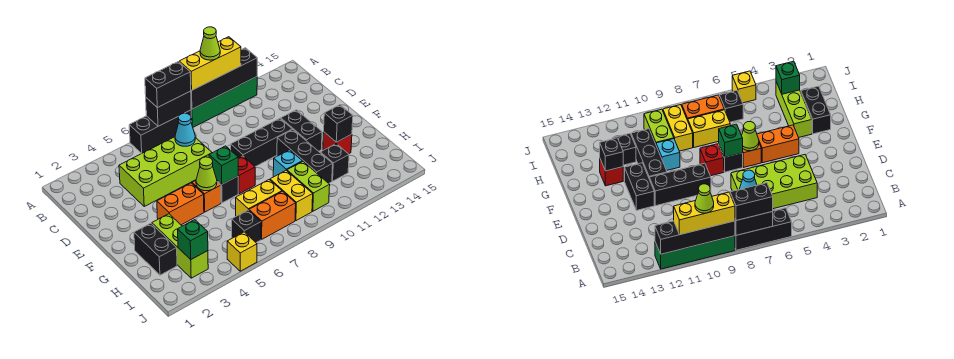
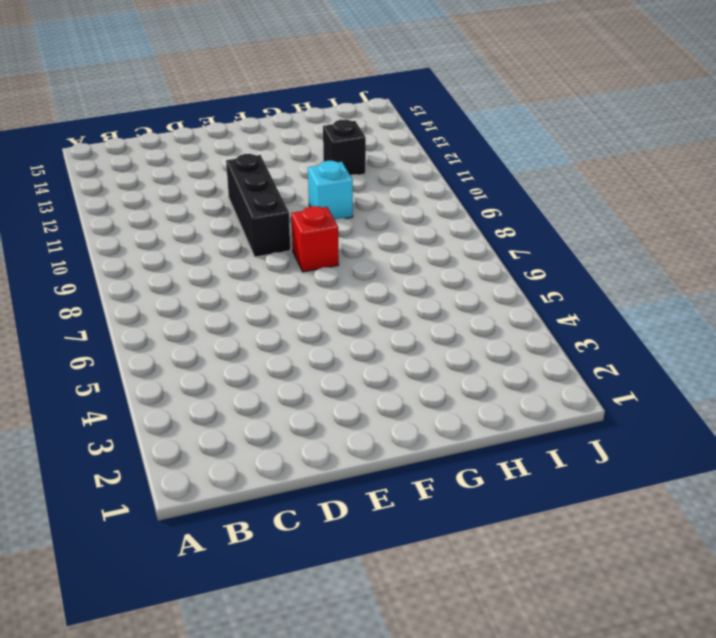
none -> black 1x3 brick [129,110,191,154]
none -> green 1x4 brick [191,77,257,127]
none -> lime 2x4 brick [119,137,212,206]
none -> black 1x2 brick [281,110,322,151]

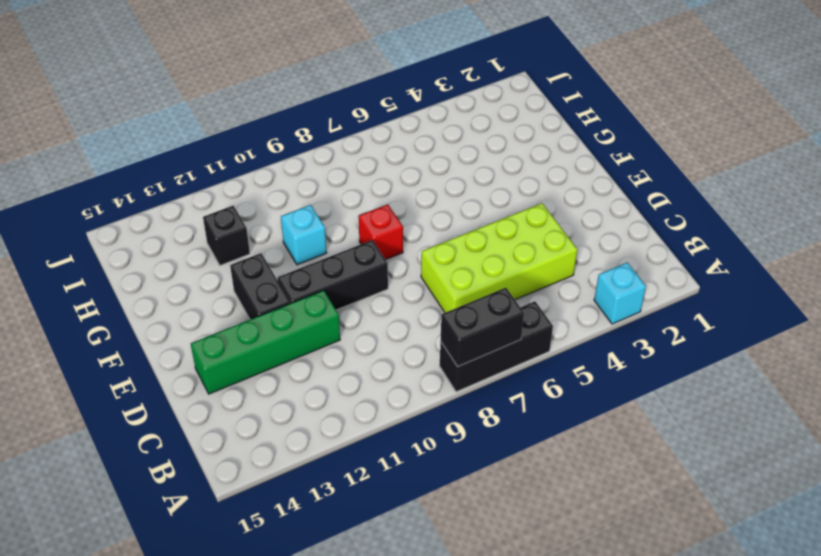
cyan 1x1 brick [594,263,646,324] -> none
green 1x4 brick [191,290,340,394] -> green 1x4 brick moved to [191,77,257,127]
none -> orange 1x2 brick [157,183,204,225]
none -> orange 1x1 brick [192,181,221,212]
none -> black 1x1 brick [217,176,238,203]
none -> black 1x3 brick [277,130,333,183]

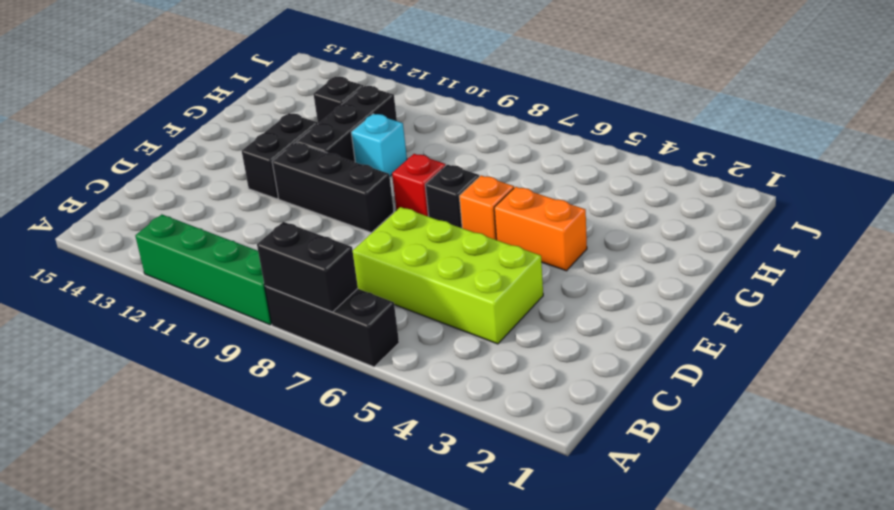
none -> black 1x2 brick [134,223,177,275]
none -> lime 1x3 brick [152,214,208,278]
none -> red 1x1 brick [323,132,352,154]
none -> yellow 1x2 brick [236,180,282,216]

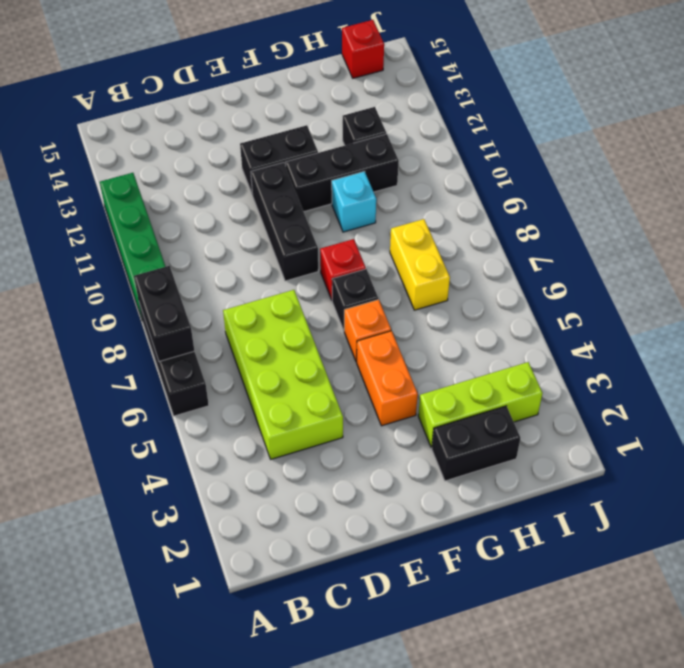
red 1x1 brick [342,20,384,78] -> red 1x1 brick moved to [323,132,352,154]
none -> yellow 1x2 brick [270,171,313,221]
none -> lime 1x2 brick [287,161,330,211]
none -> black 1x1 brick [232,210,261,243]
none -> orange 1x2 brick [249,191,296,239]

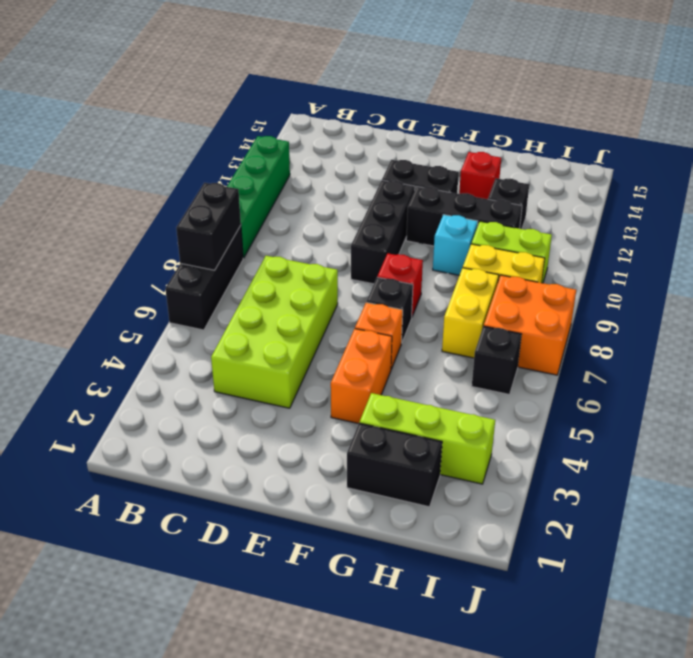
orange 2x2 brick [484,275,576,375] -> orange 1x2 brick [249,191,296,239]
none -> yellow 1x1 brick [227,232,257,271]
none -> black 1x4 brick [191,48,257,109]
none -> cyan 1x1 cone [175,113,195,146]
none -> lime 1x1 cone [196,157,217,191]

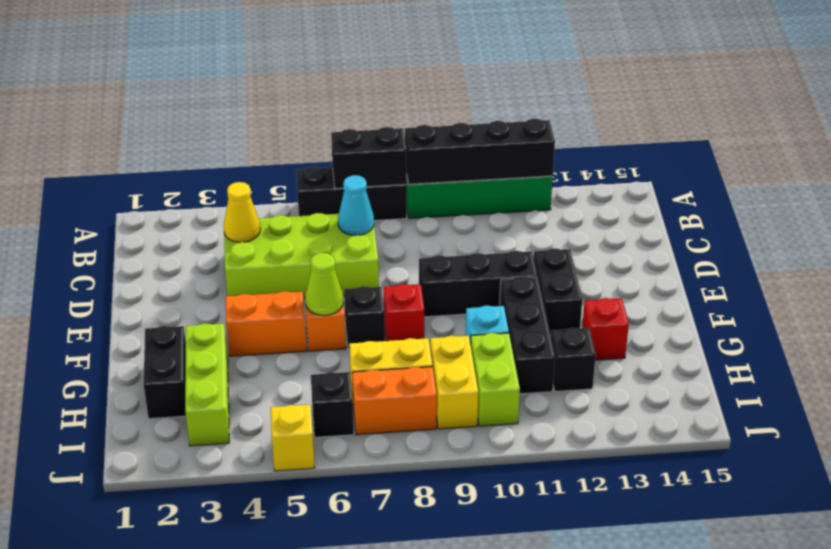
yellow 1x1 cone [224,182,260,242] -> none
none -> green 1x1 brick [209,146,238,184]
none -> black 1x1 brick [324,105,353,142]
none -> green 1x1 brick [178,220,208,259]
none -> black 1x2 brick [145,62,191,108]

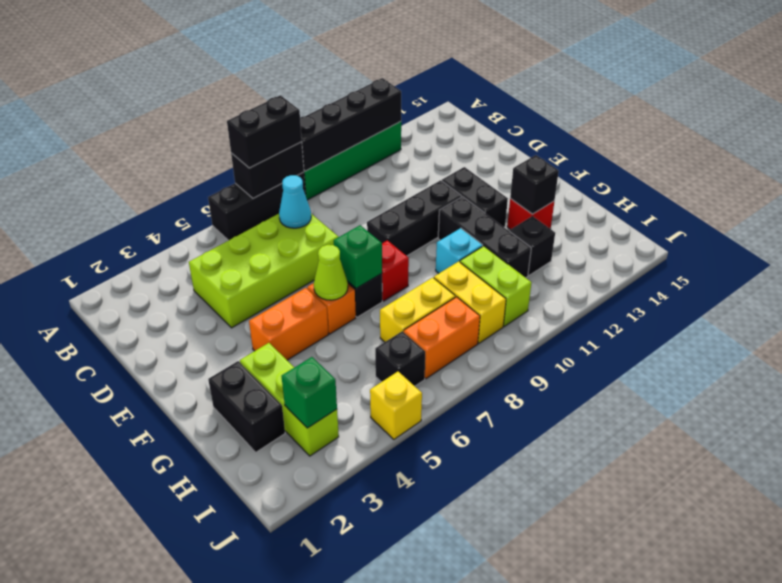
none -> yellow 1x3 brick [179,37,241,90]
none -> lime 1x1 cone [200,27,220,60]

